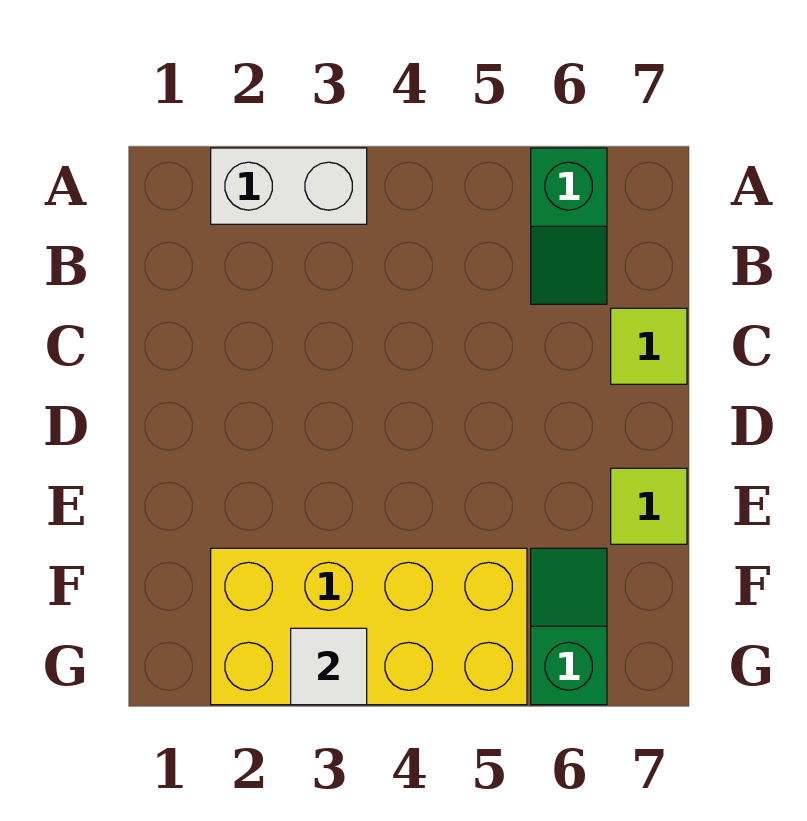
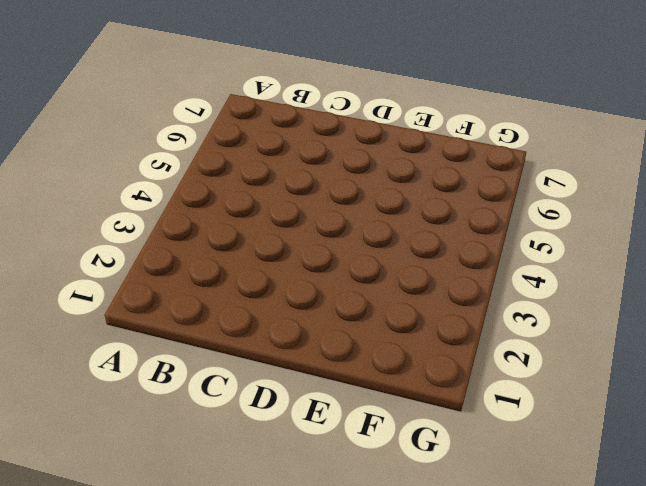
none -> white 1x2 brick [211,148,367,224]
none -> green 1x2 slope [531,148,607,304]

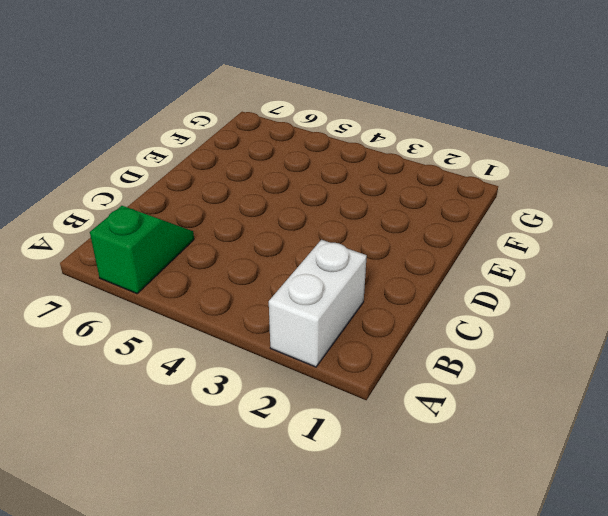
white 1x2 brick [269,240,367,367] -> white 1x2 brick turned to [211,148,367,224]
none -> lime 1x1 tile [611,308,687,384]
none -> lime 1x1 tile [611,468,687,544]

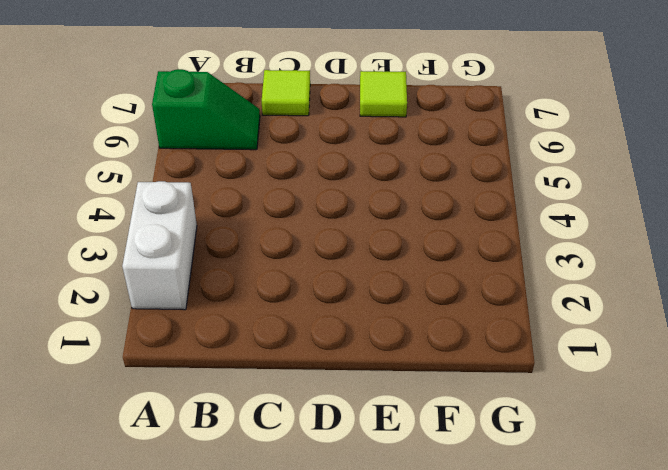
none -> yellow 2x4 brick [211,548,527,705]
none -> green 1x2 slope [531,548,607,705]

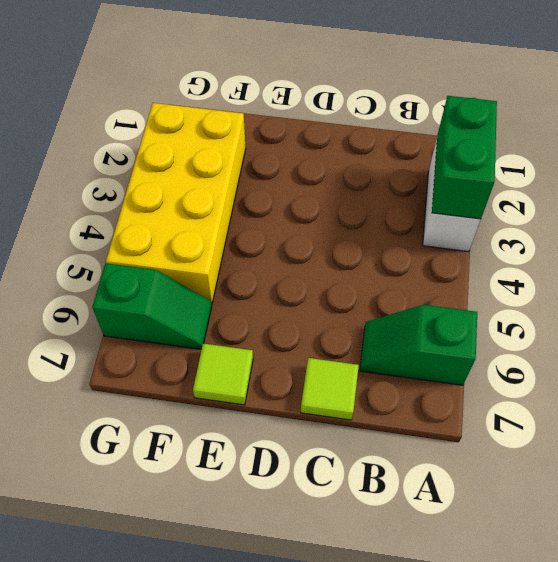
green 1x2 brick [432,96,497,219] -> none
none -> white 1x1 tile [291,628,367,705]

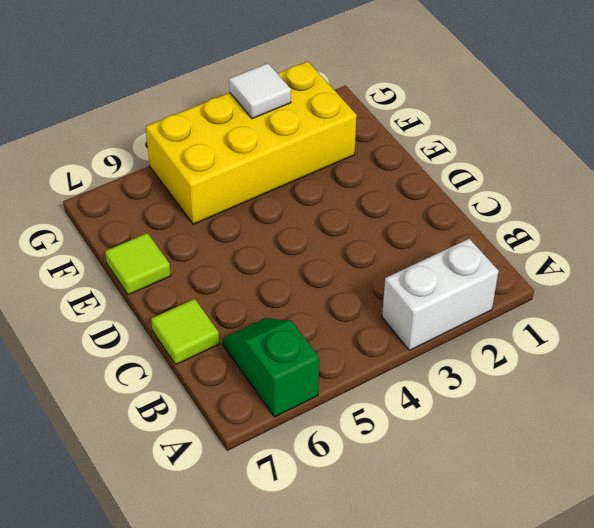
none -> green 1x2 slope [531,548,607,705]

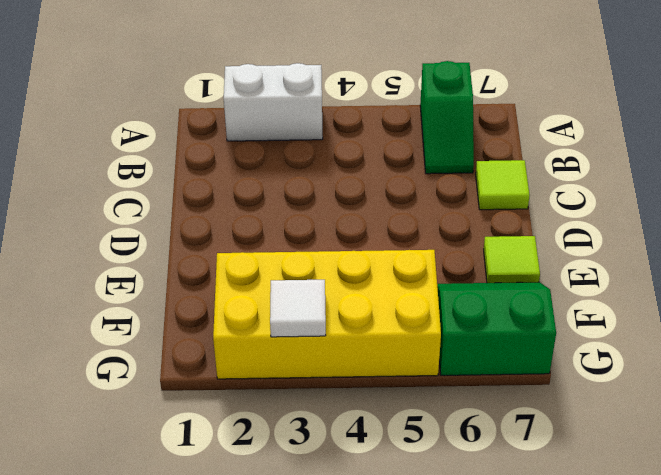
green 2x2 slope [437,282,556,375] -> green 1x2 slope [531,548,607,705]

